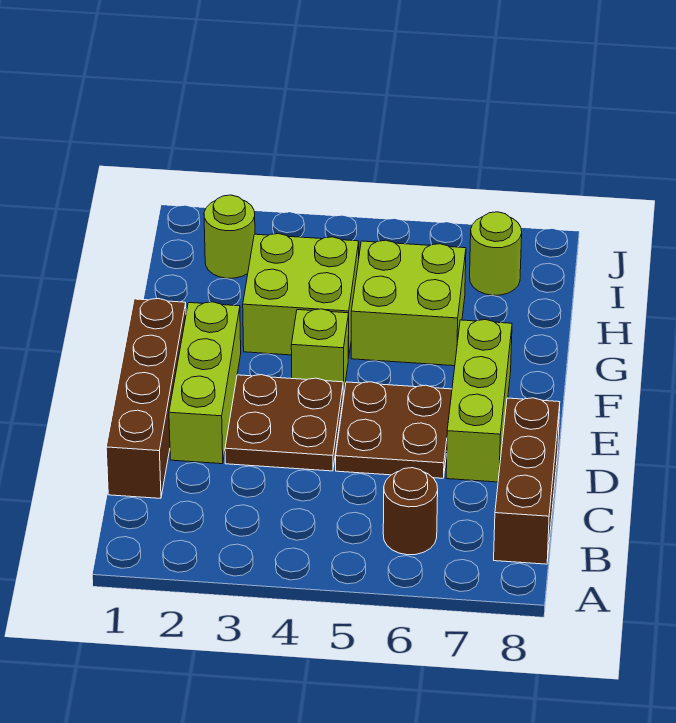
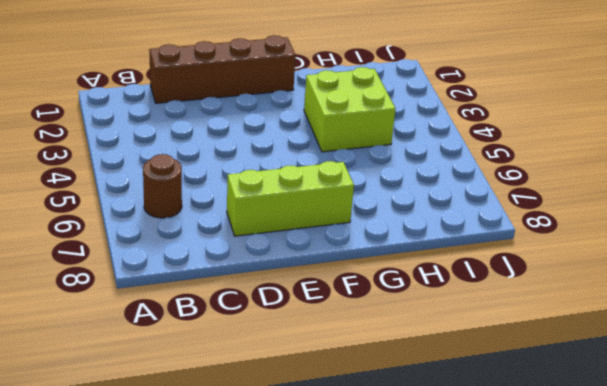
none -> brown 1x3 brick [494,398,560,564]
none -> lime 1x3 brick [169,302,241,464]
none -> brown 2x2 plate [225,375,343,471]

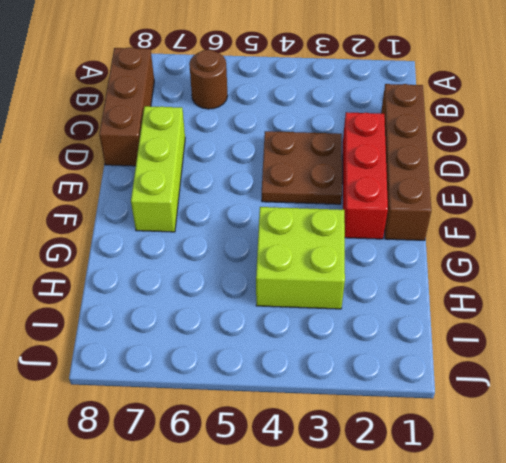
red 1x3 brick [343,112,388,239] -> lime 1x3 brick [169,302,241,464]
none -> brown 2x2 plate [336,382,452,478]
none -> lime 1x1 brick [291,309,349,395]
none -> lime 2x2 brick [351,240,466,366]

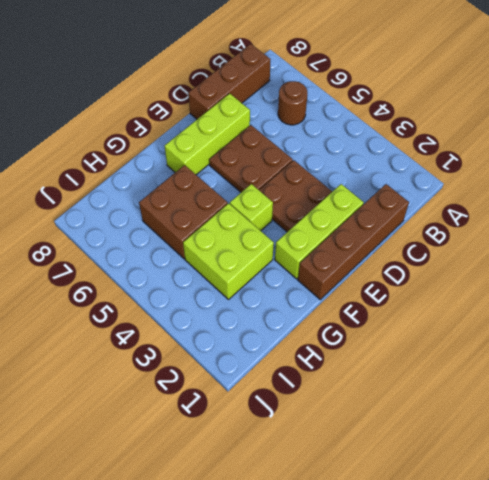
brown 2x2 brick [139,165,228,259] -> lime 2x2 brick [351,240,466,366]
none -> lime 1x1 round brick [204,195,255,278]
none -> lime 1x1 round brick [470,212,522,295]

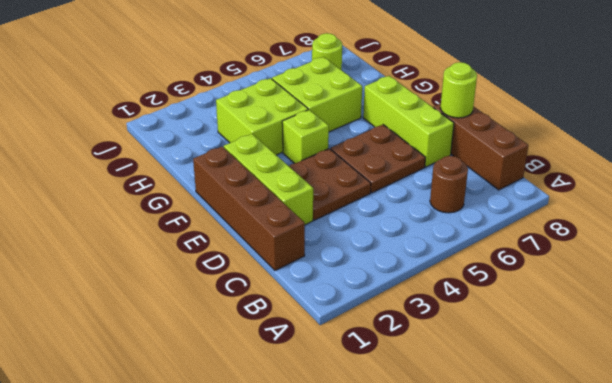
lime 1x1 round brick [441,62,477,118] -> lime 1x1 round brick moved to [204,195,255,278]

